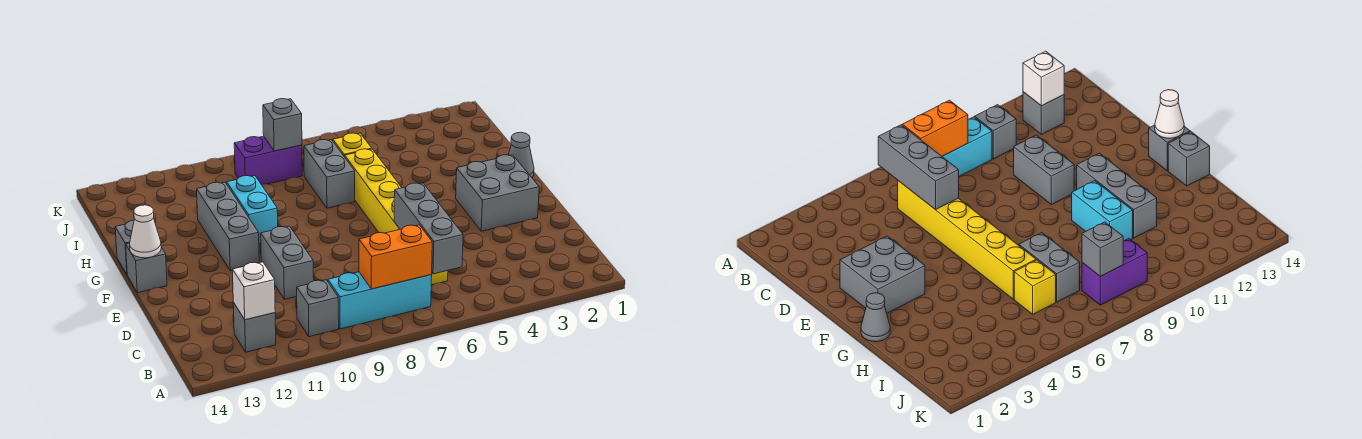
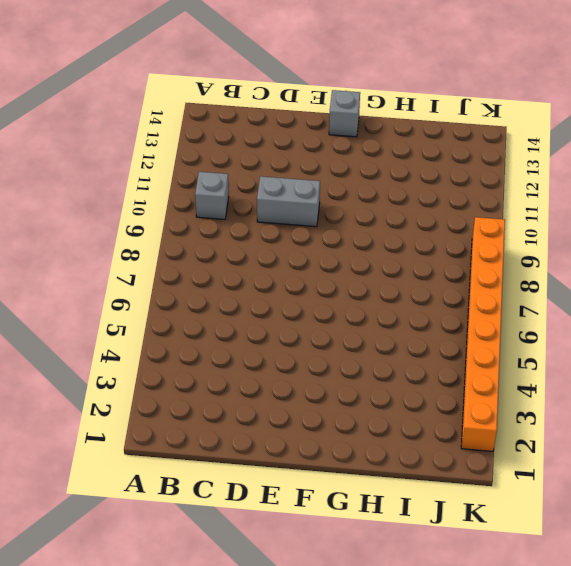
orange 1x8 brick [461,217,505,451] -> none
none -> cyan 1x3 brick [328,272,432,329]
none -> grey 1x1 brick [233,302,276,352]
none -> yellow 1x6 brick [345,149,448,285]

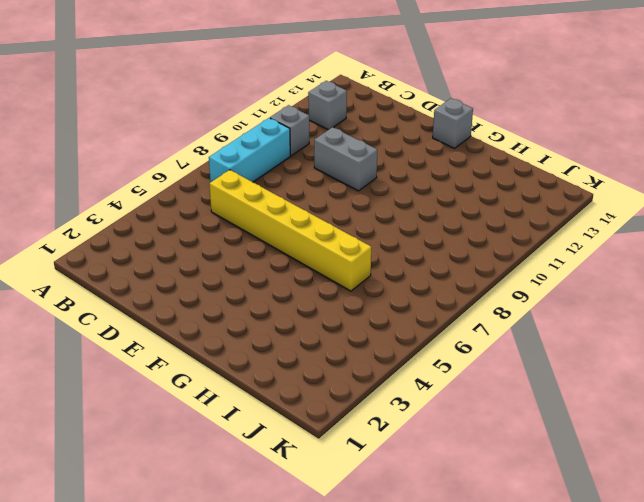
none -> grey 2x2 brick [456,155,539,231]
none -> grey 1x3 brick [197,182,259,271]
none -> grey 1x1 cone [508,132,534,178]

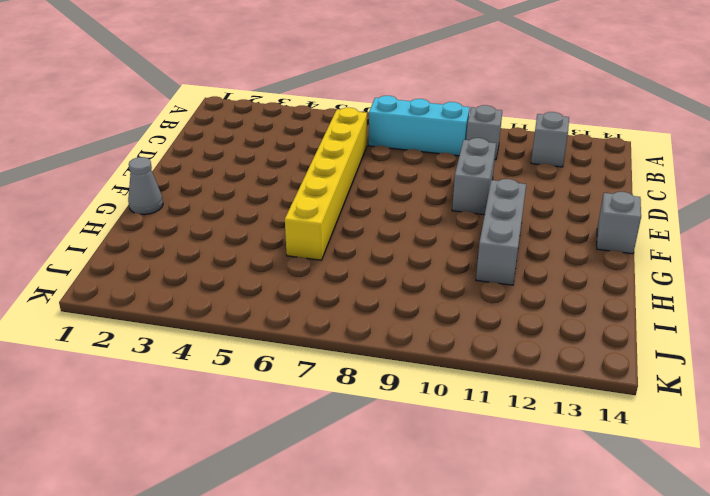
none -> grey 2x2 brick [456,155,539,231]
none -> cyan 1x2 brick [227,176,278,244]
none -> grey 1x1 brick [115,220,134,274]

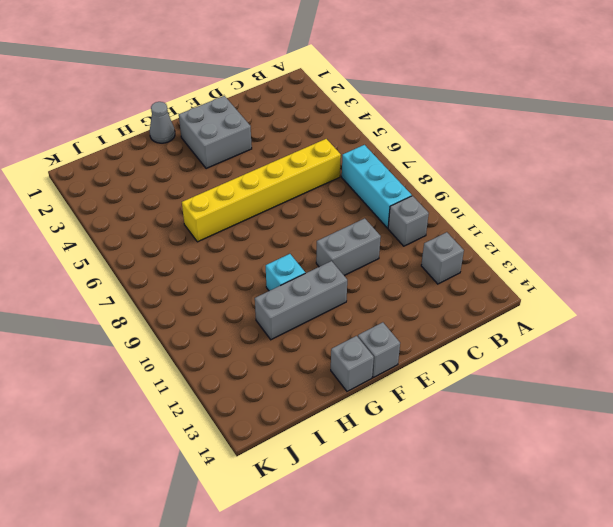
cyan 1x1 brick [266,254,305,291] -> cyan 1x2 brick [227,176,278,244]
none -> grey 1x2 brick [304,140,355,208]
none -> yellow 1x1 brick [333,133,372,157]
none -> purple 1x2 brick [234,136,302,184]

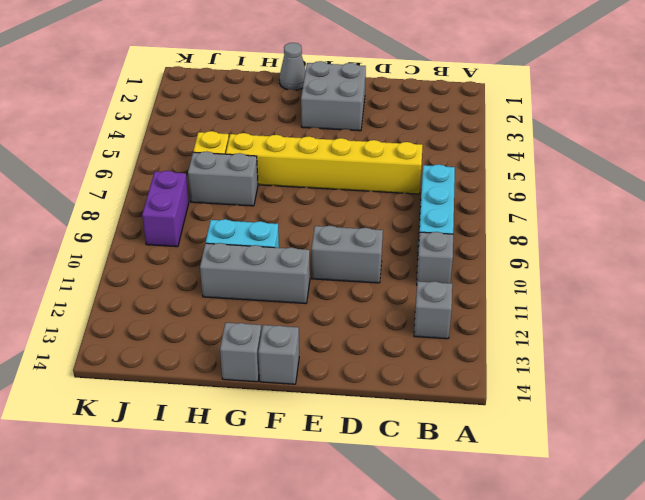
none -> grey 1x3 brick [394,183,463,274]
none -> orange 1x2 brick [359,225,432,289]
none -> white 1x1 brick [232,262,275,320]

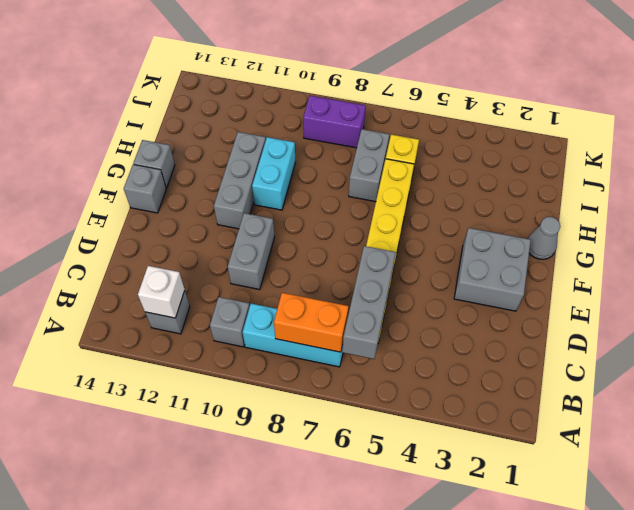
none -> white 1x1 cone [130,205,161,258]
none -> grey 1x1 brick [263,99,302,151]

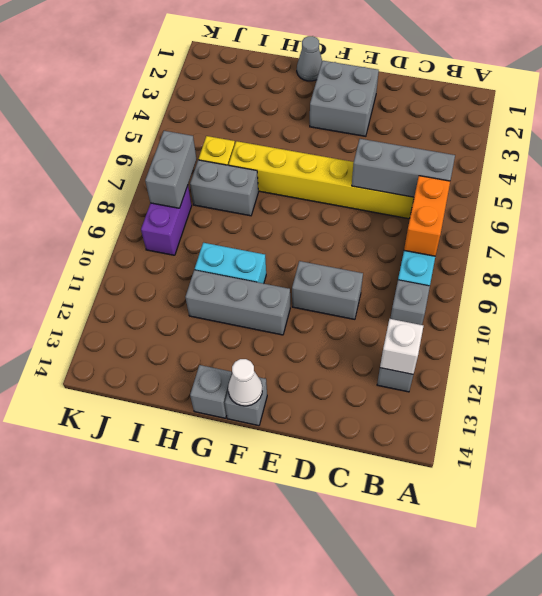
grey 1x2 brick [145,131,197,208] -> grey 1x1 brick [263,99,302,151]

